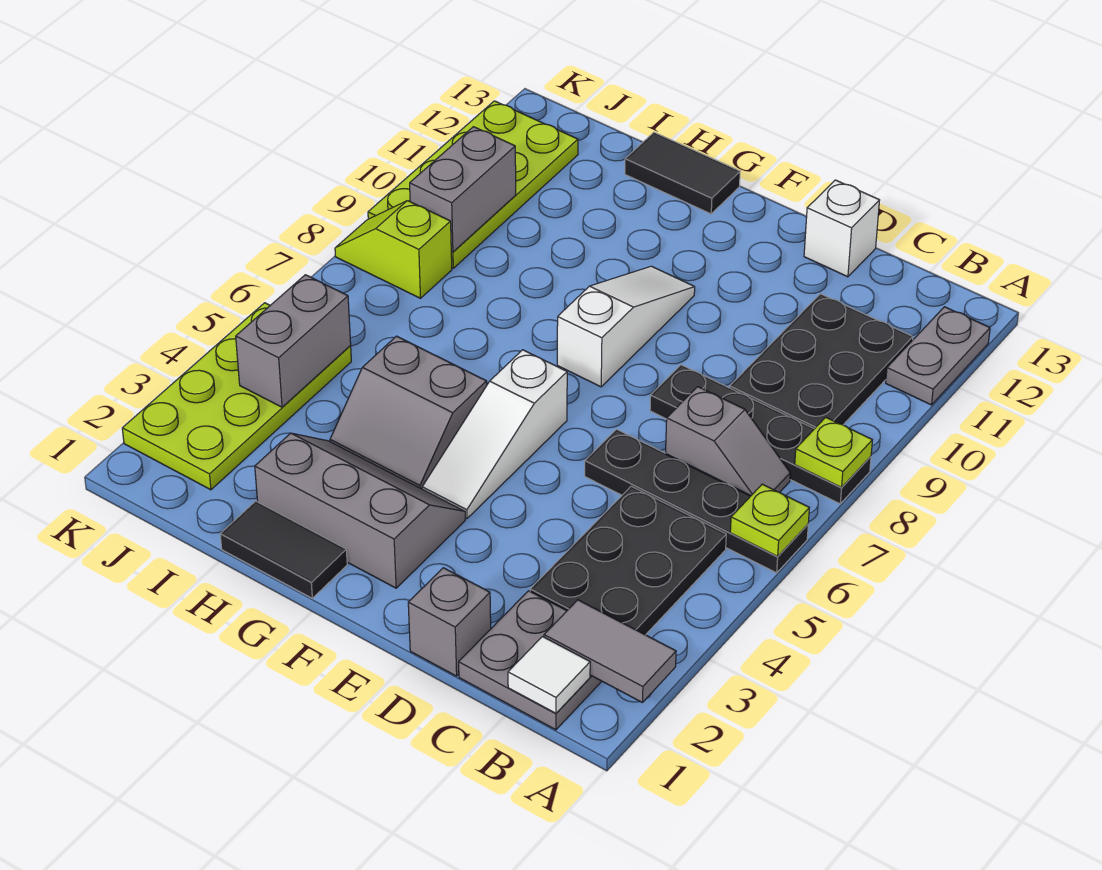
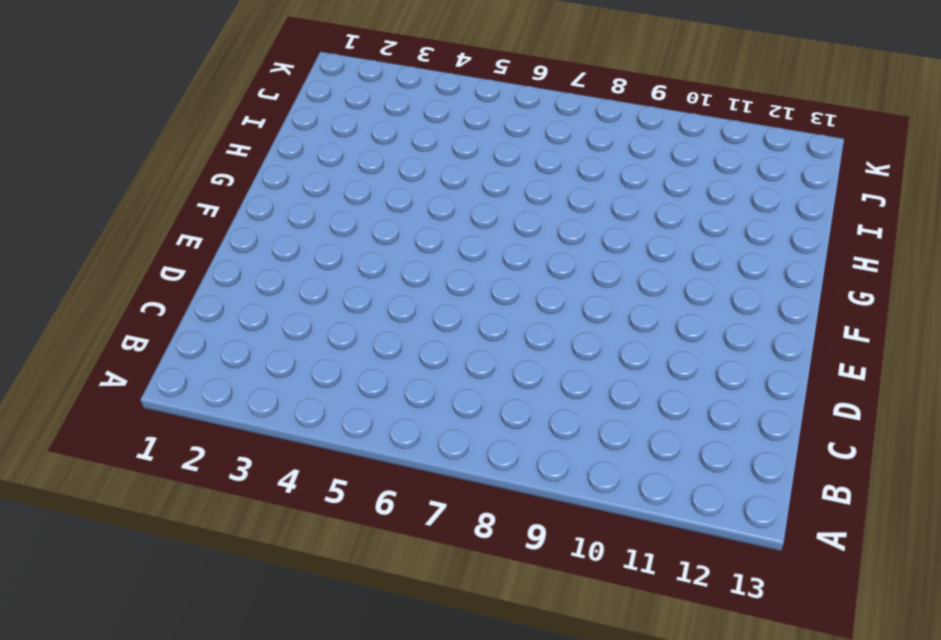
none -> black 1x4 plate [585,429,808,573]
none -> black 1x4 plate [650,365,871,504]
none -> grey 1x2 plate [886,307,990,405]

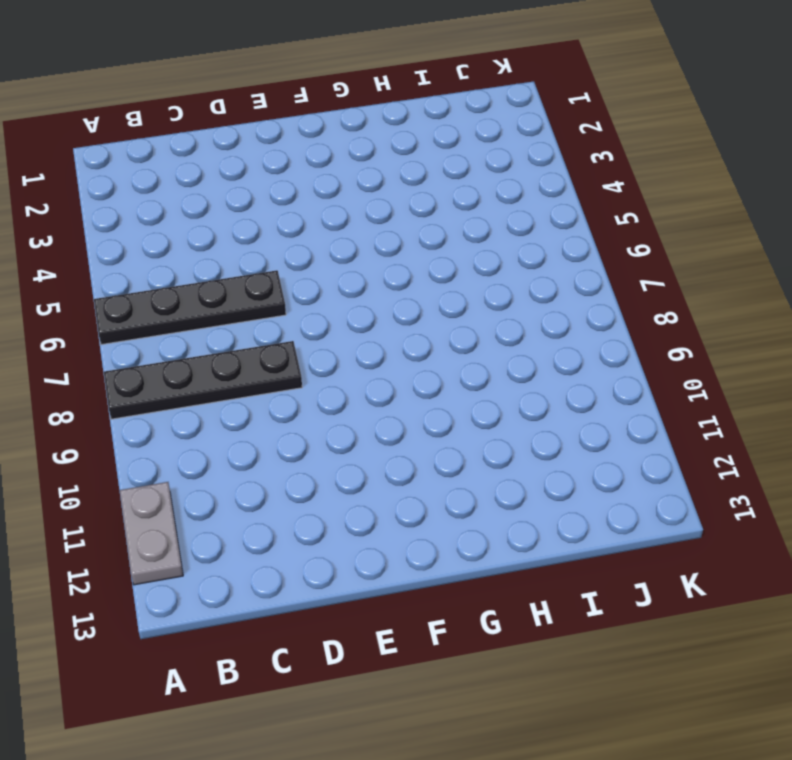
none -> grey 2x2 plate [459,591,602,730]
none -> black 2x3 plate [530,486,726,635]
none -> grey 1x2 slope [666,387,790,495]

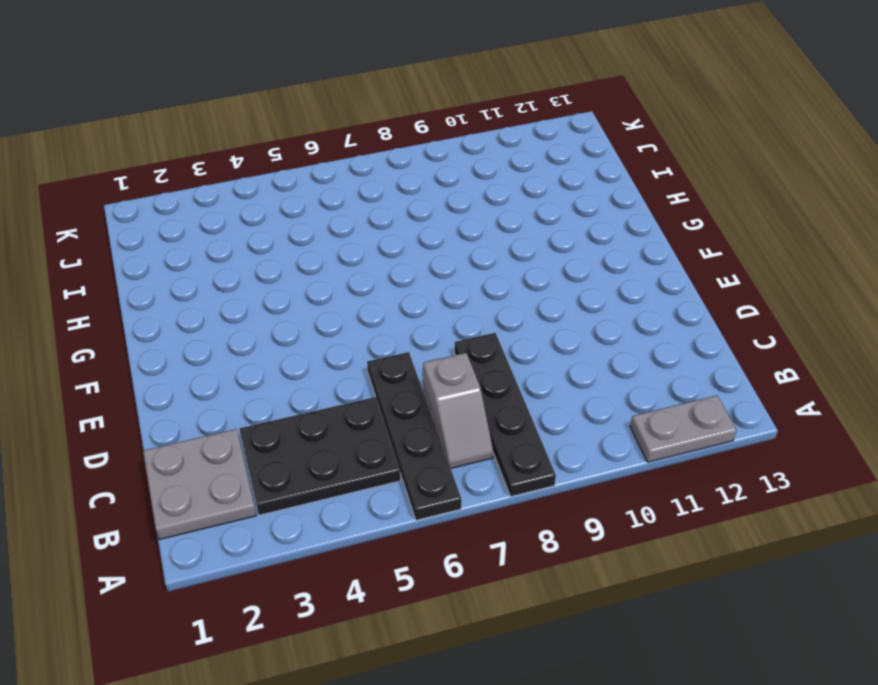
none -> black 2x3 plate [730,294,913,429]
none -> grey 1x1 brick [408,568,491,676]
none -> white 1x1 brick [804,180,880,277]

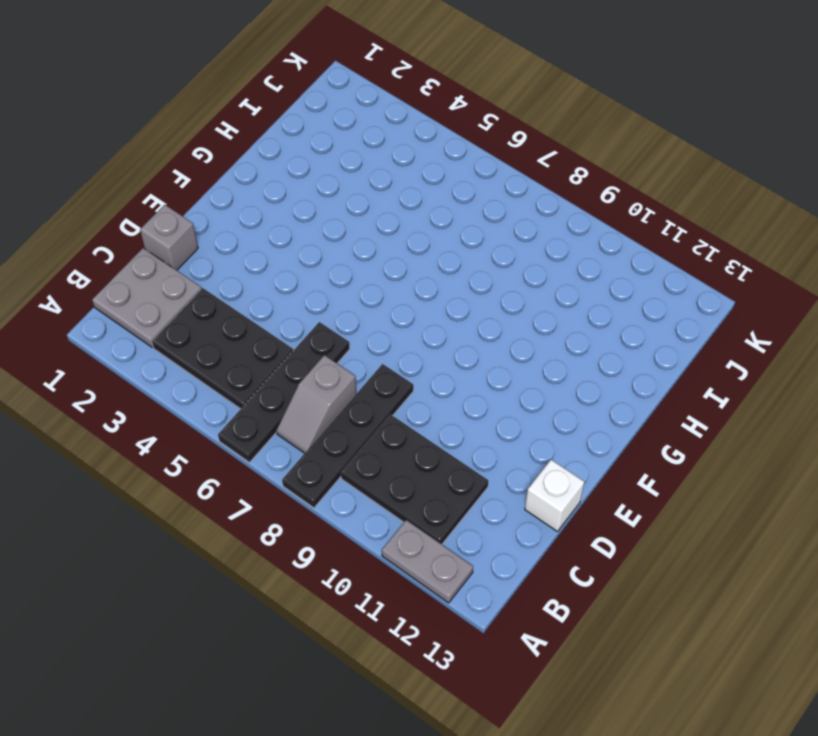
none -> grey 2x3 slope [255,433,465,588]
none -> white 1x3 slope [422,350,567,519]
none -> white 1x3 slope [557,266,695,387]

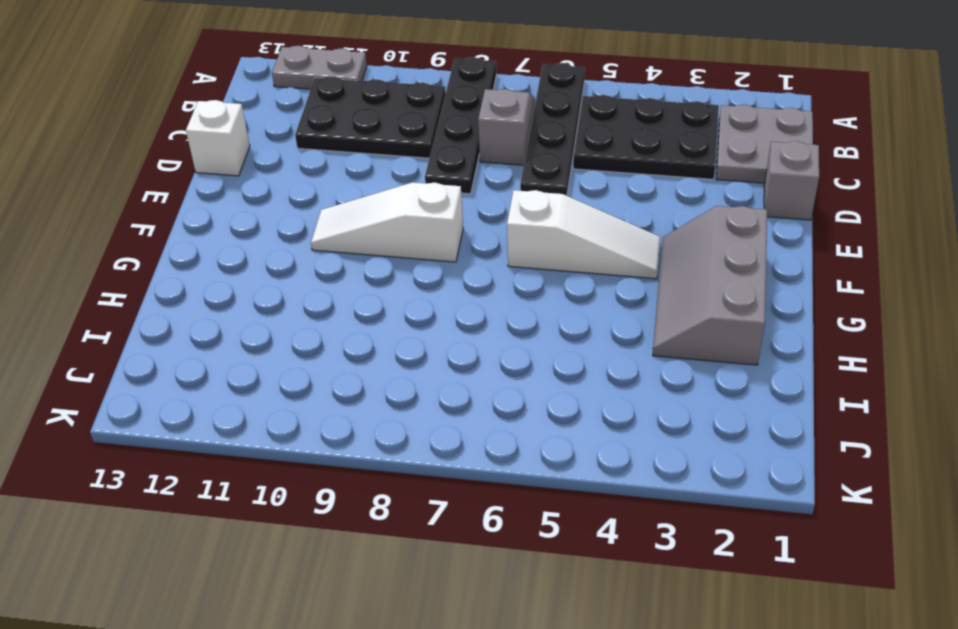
none -> black 1x2 tile [220,501,347,598]
none -> grey 2x2 slope [330,336,487,489]
none -> black 1x2 tile [625,132,740,214]

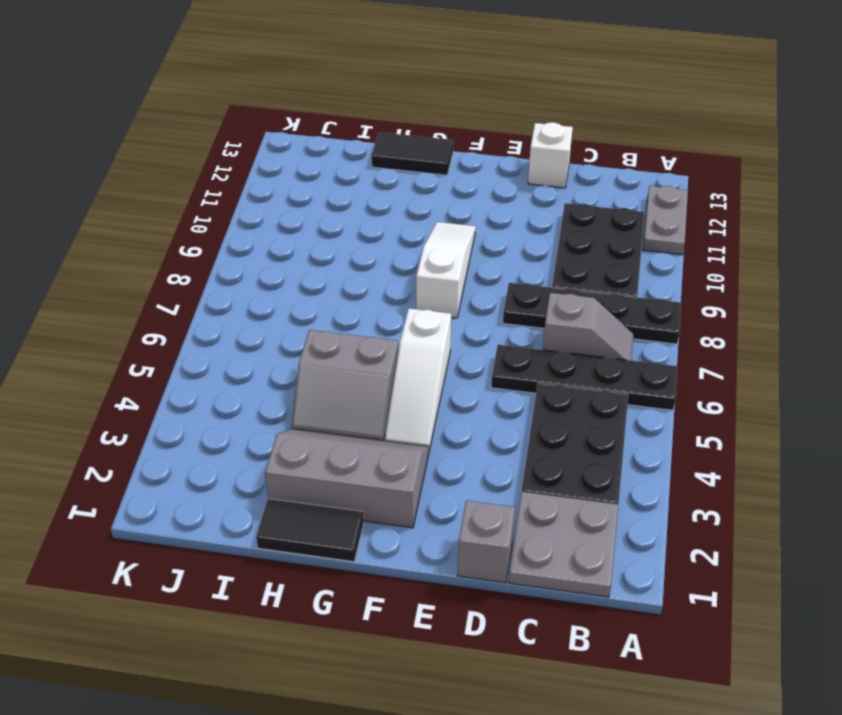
none -> lime 2x4 plate [122,303,351,490]
none -> lime 1x2 slope [335,201,452,298]
none -> lime 2x4 plate [368,101,578,268]

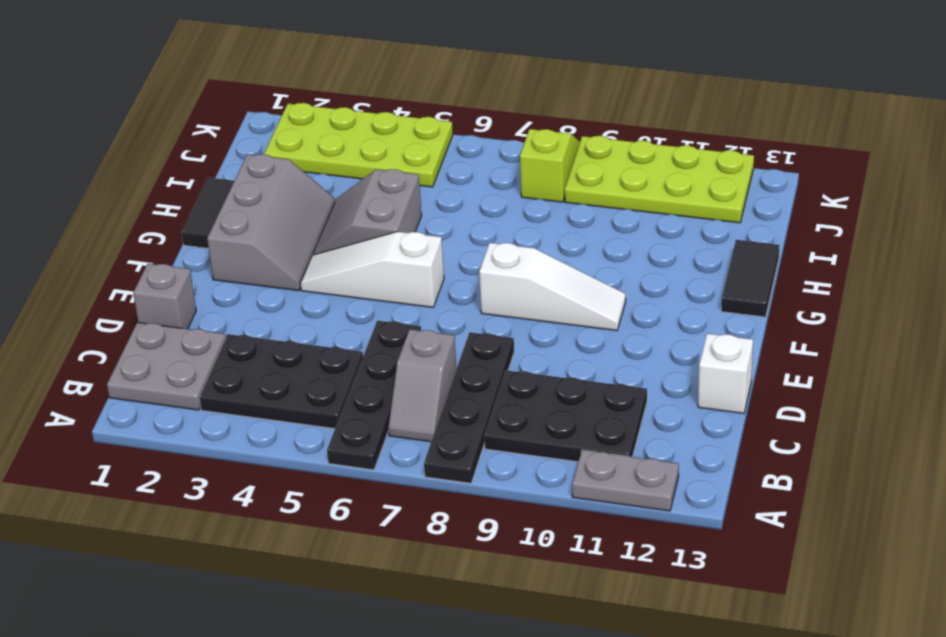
none -> grey 1x2 tile [544,600,676,703]
none -> lime 1x1 plate [730,484,809,556]
none -> lime 1x1 plate [795,417,872,487]

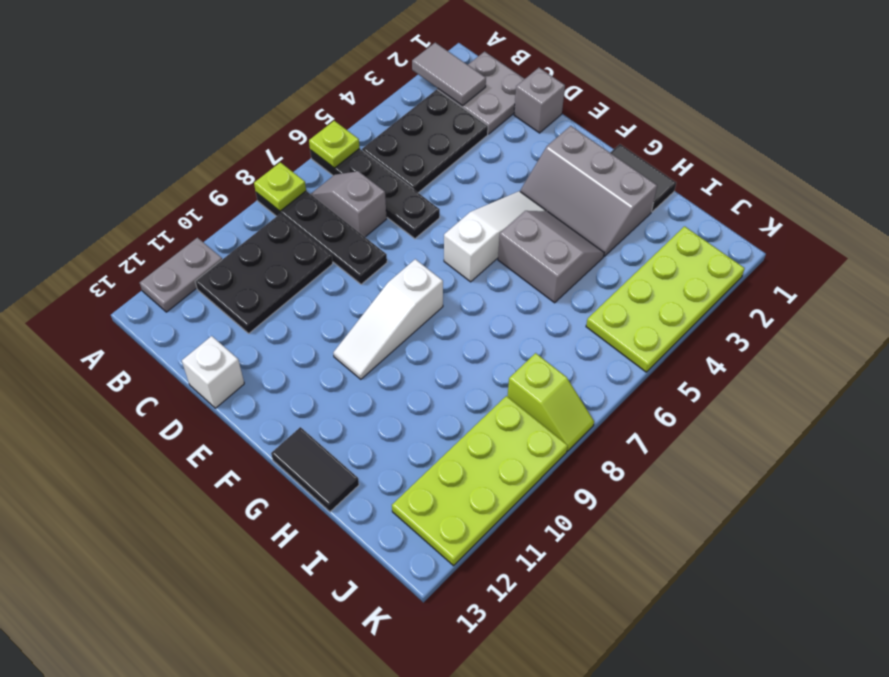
none -> white 1x1 tile [508,637,590,713]
none -> grey 1x2 brick [236,275,351,407]
none -> grey 1x2 brick [410,127,516,252]

